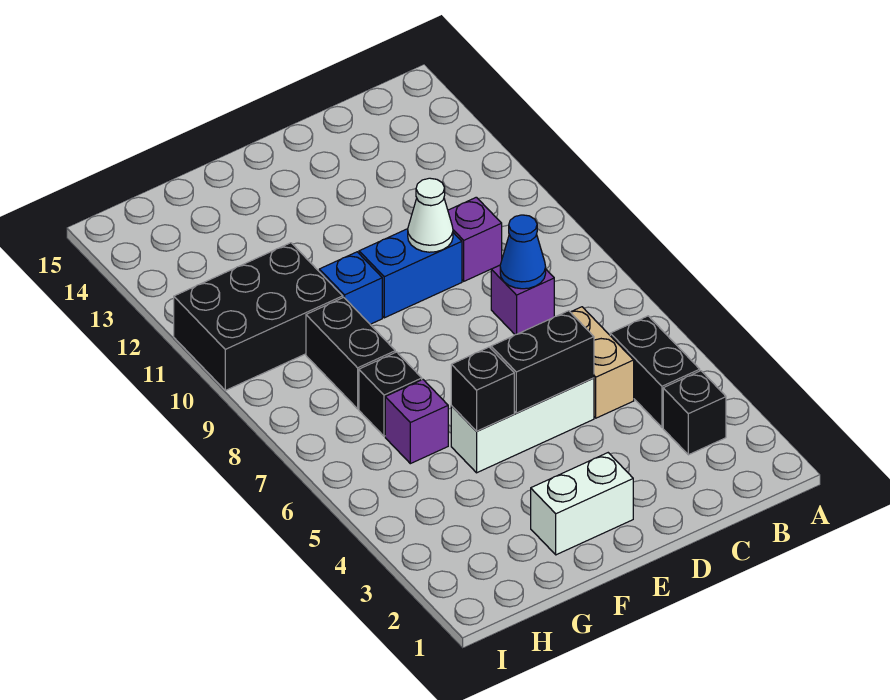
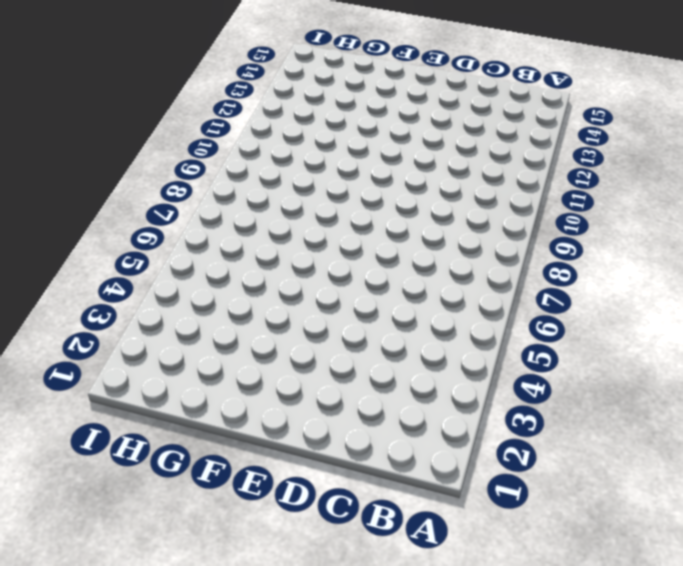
none -> black 1x1 brick [663,371,726,455]
none -> black 1x2 brick [610,316,700,427]
none -> tan 1x2 brick [571,307,634,418]

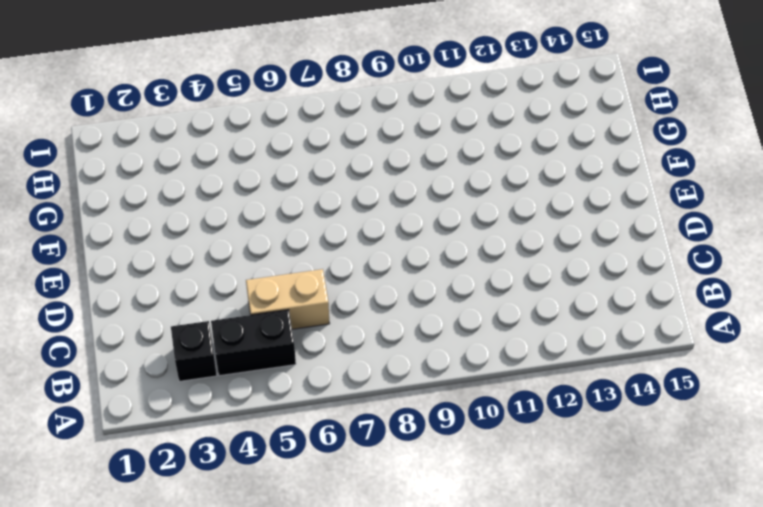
none -> purple 1x1 brick [491,265,554,335]
none -> purple 1x1 brick [448,197,502,281]
none -> white 1x3 brick [451,378,594,473]

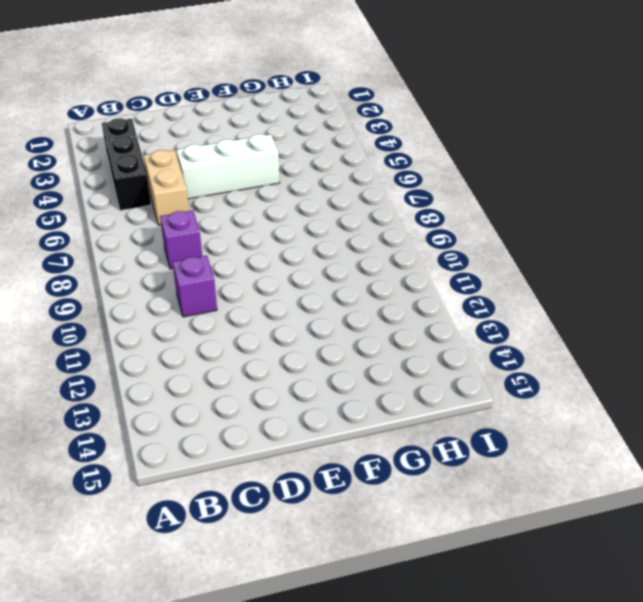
none -> blue 1x2 brick [359,229,462,318]
none -> white 1x2 brick [531,453,633,555]
none -> blue 1x1 brick [319,252,382,324]

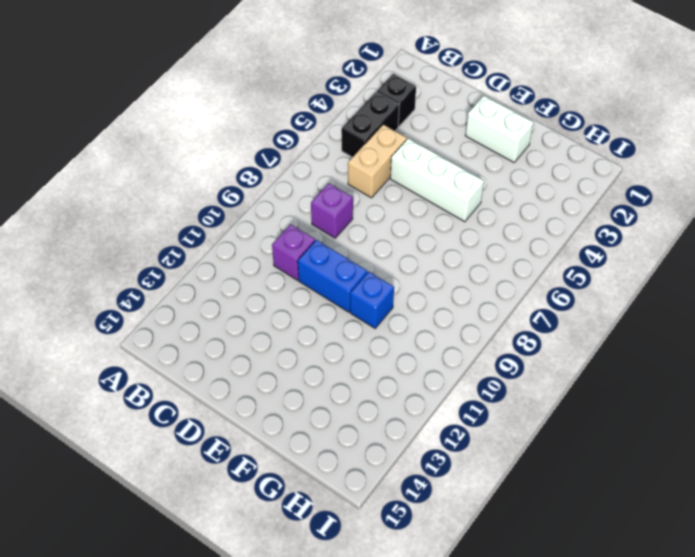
none -> purple 1x1 brick [385,380,448,464]
none -> black 1x1 brick [359,352,422,436]
none -> black 1x2 brick [306,297,395,409]

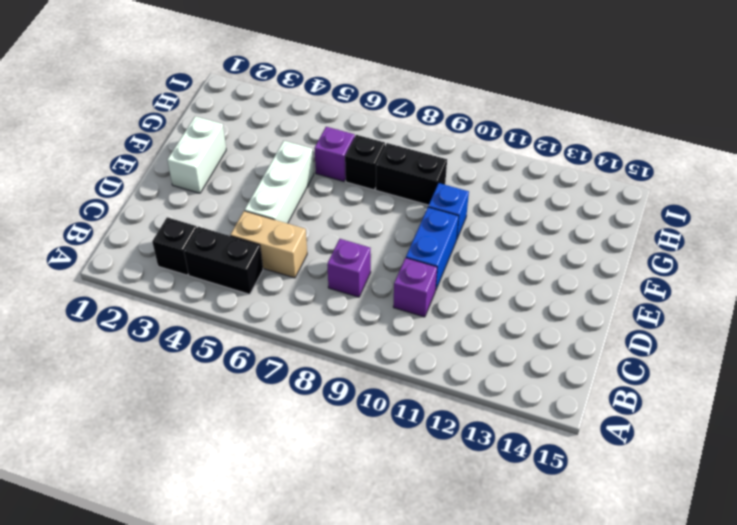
none -> black 2x3 brick [174,243,343,390]
none -> blue 1x1 cone [500,215,546,289]
none -> black 1x2 brick [491,311,594,413]

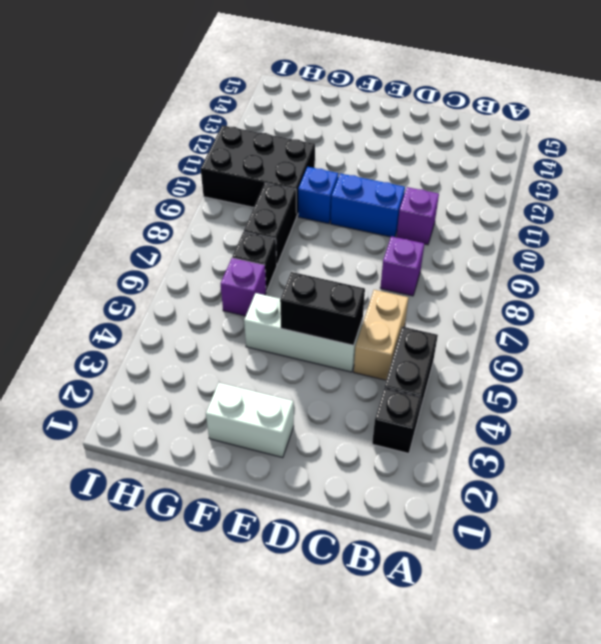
none -> blue 1x1 cone [500,215,546,289]
none -> white 1x1 cone [408,178,453,252]
none -> black 1x1 brick [451,347,514,431]

